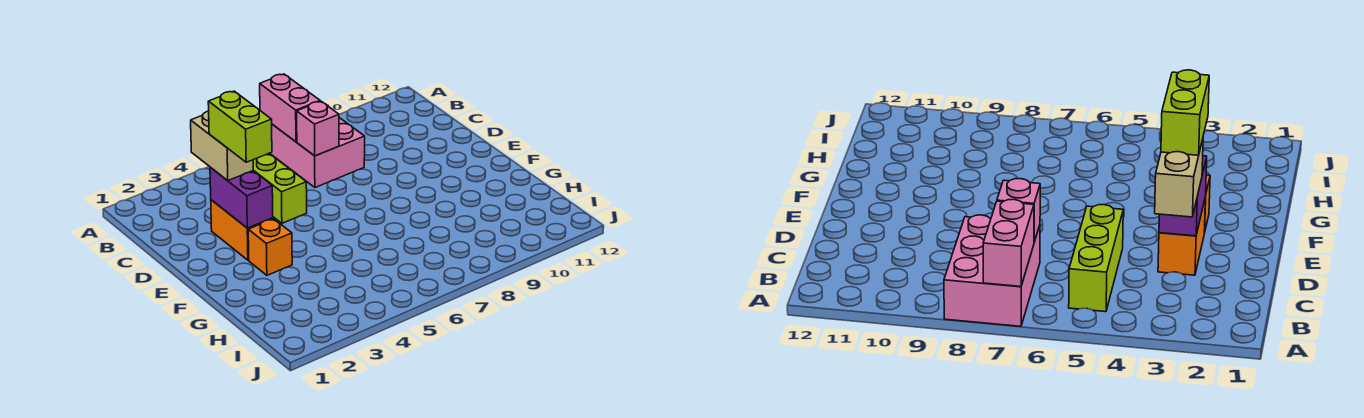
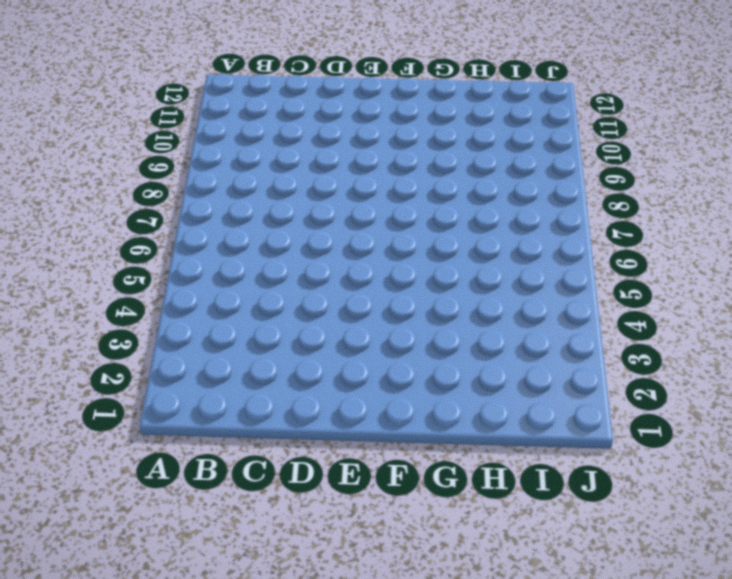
none -> pink 2x3 brick [270,118,365,187]
none -> lime 1x3 brick [253,153,307,223]

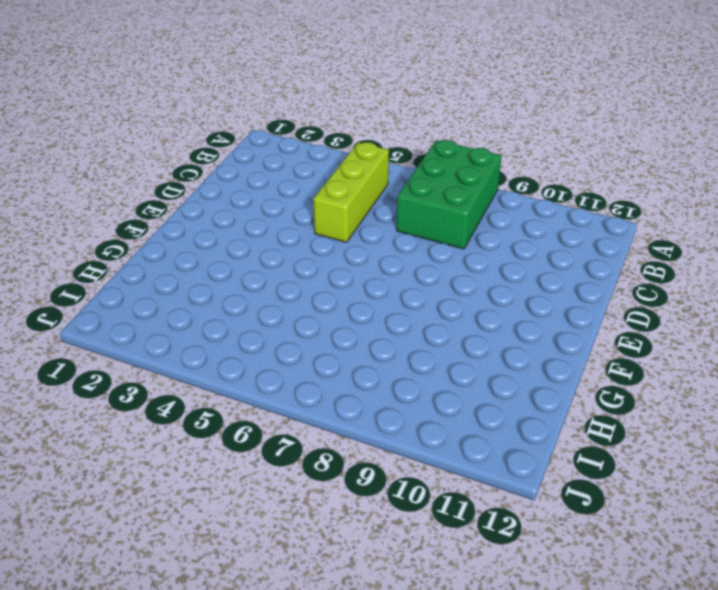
green 2x3 brick [397,140,501,249] -> pink 2x3 brick [270,118,365,187]
none -> orange 1x2 brick [211,200,273,260]
none -> orange 1x1 brick [248,219,292,275]

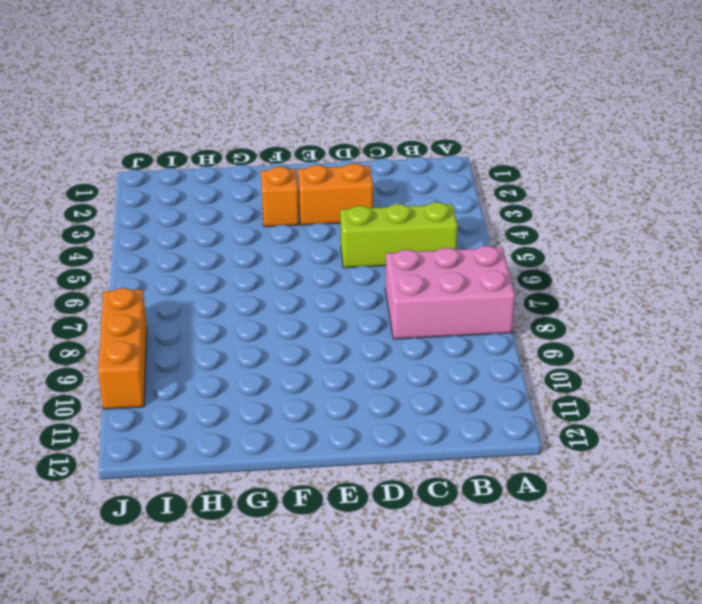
orange 1x3 brick [98,288,147,409] -> none
none -> pink 1x2 brick [260,74,320,142]
none -> pink 1x1 brick [297,101,339,156]

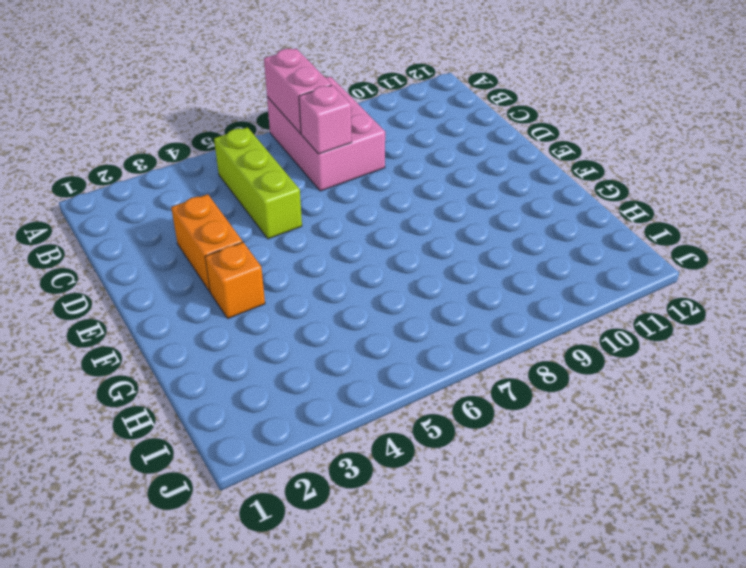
none -> purple 1x2 brick [210,167,273,228]
none -> tan 1x2 brick [191,111,253,181]

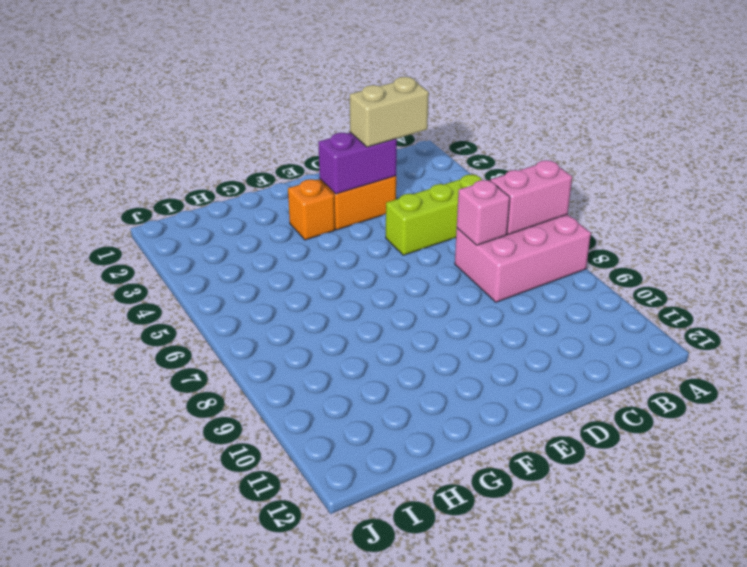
none -> lime 1x2 brick [208,91,272,162]

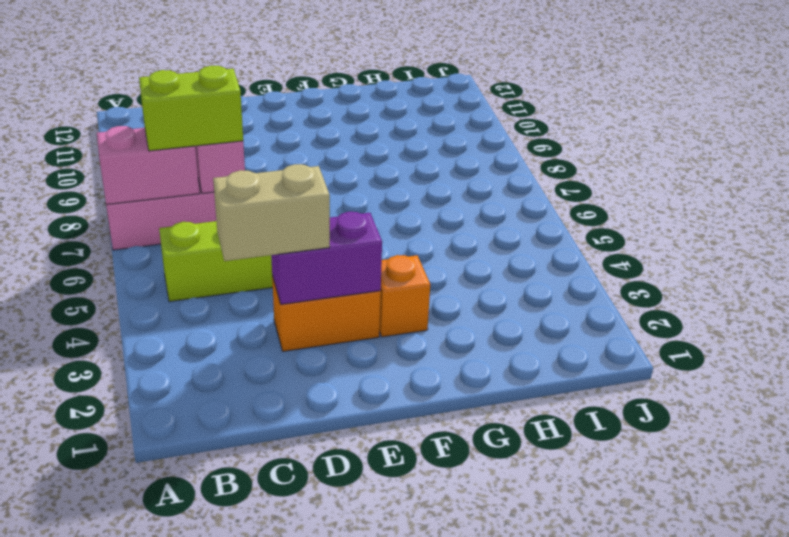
lime 1x2 brick [139,66,243,151] -> lime 1x2 brick moved to [208,91,272,162]

